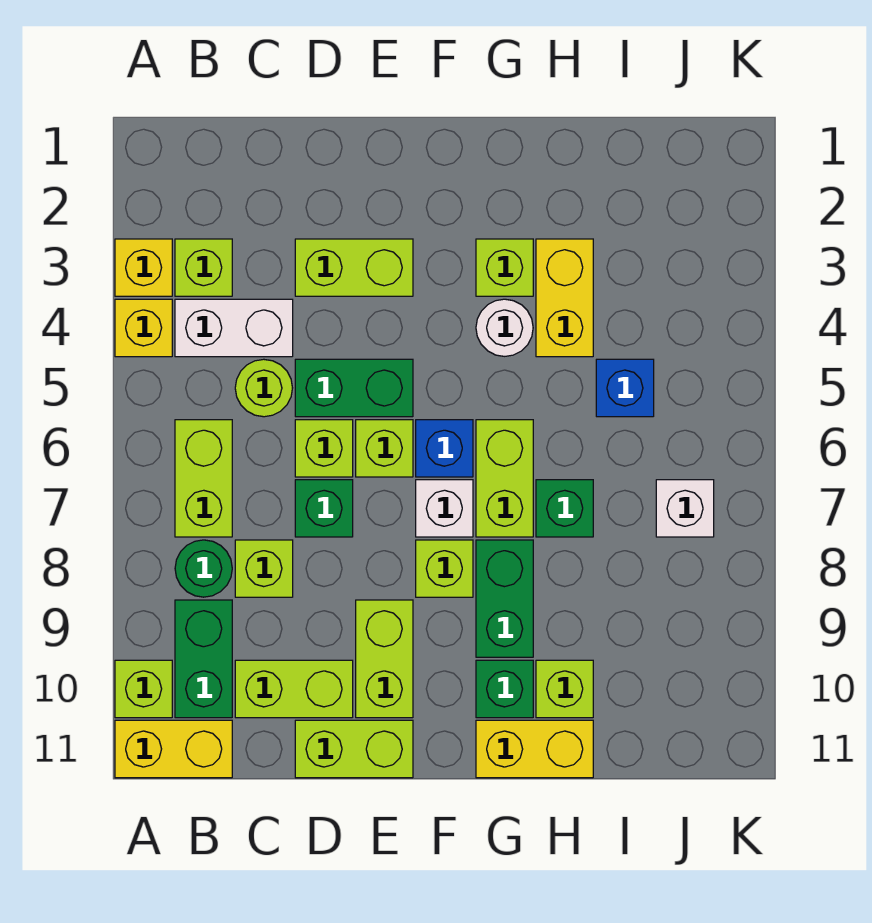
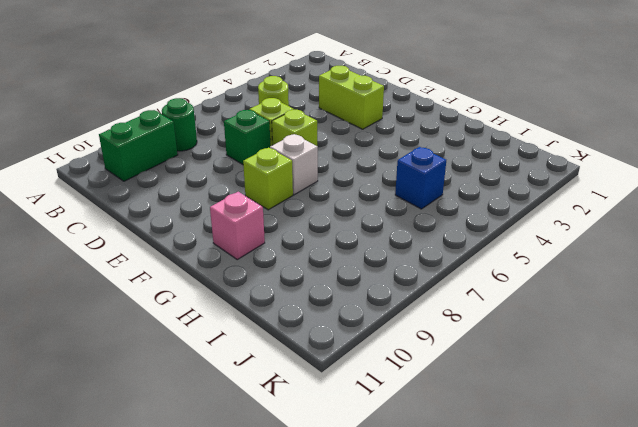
pink 1x1 brick [210,192,265,259] -> green 1x1 brick [476,660,533,718]
none -> yellow 1x1 brick [115,239,172,296]
none -> yellow 1x1 brick [115,299,172,357]
none -> lime 1x1 brick [115,660,172,718]
none -> yellow 1x2 brick [115,720,232,778]

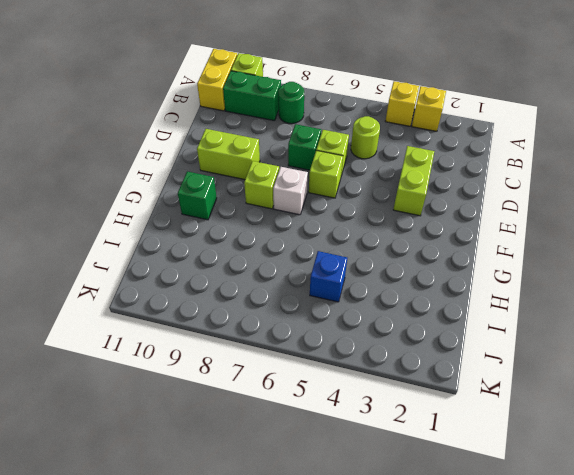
none -> lime 1x1 brick [175,239,232,296]
none -> white 1x2 brick [175,299,293,357]
none -> lime 1x2 brick [175,420,232,537]
none -> lime 1x1 brick [235,540,293,597]

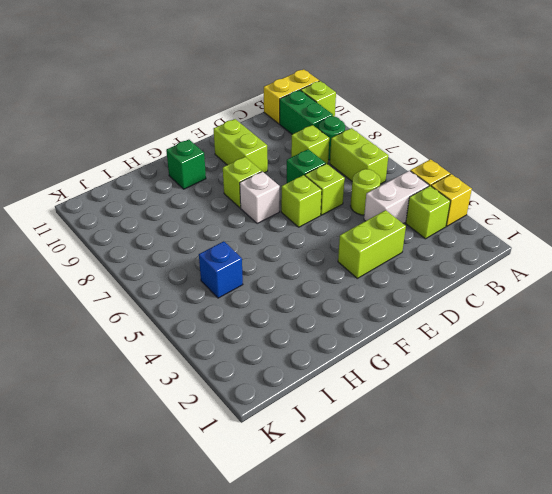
none -> lime 1x2 brick [235,660,353,718]
none -> green 1x2 brick [295,359,413,417]
none -> lime 1x2 brick [295,720,413,778]
none -> blue 1x1 brick [416,420,473,477]

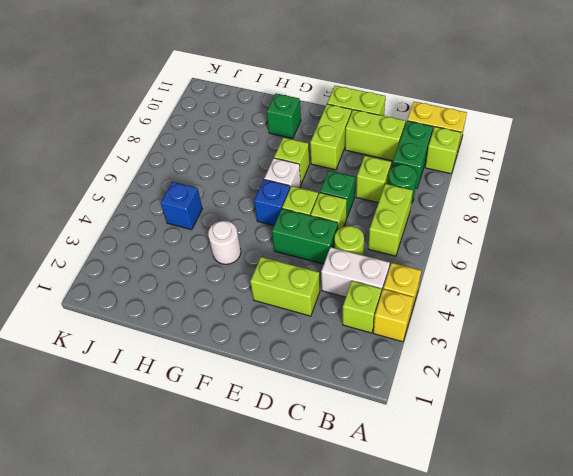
none -> lime 1x1 brick [476,239,533,296]
none -> lime 1x2 brick [476,420,533,537]
none -> green 1x2 brick [476,540,533,657]
none -> yellow 1x2 brick [476,720,593,778]

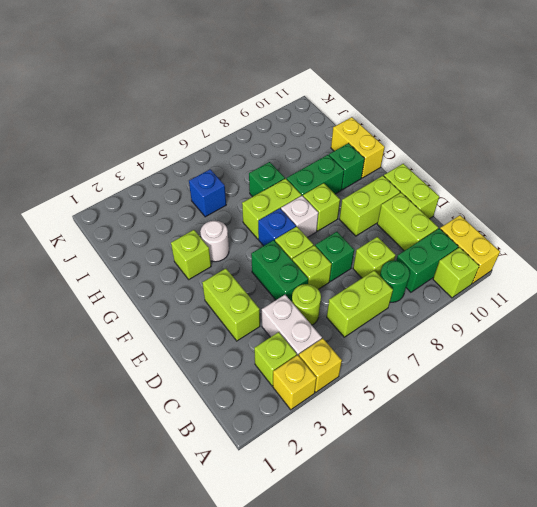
none -> yellow 1x2 brick [536,239,593,357]
none -> lime 1x1 brick [536,660,593,718]
none -> white 1x1 brick [656,480,714,537]

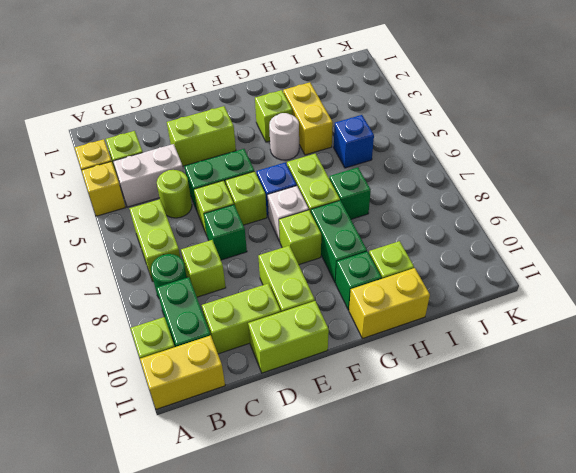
none -> white 1x1 brick [656,480,714,537]

